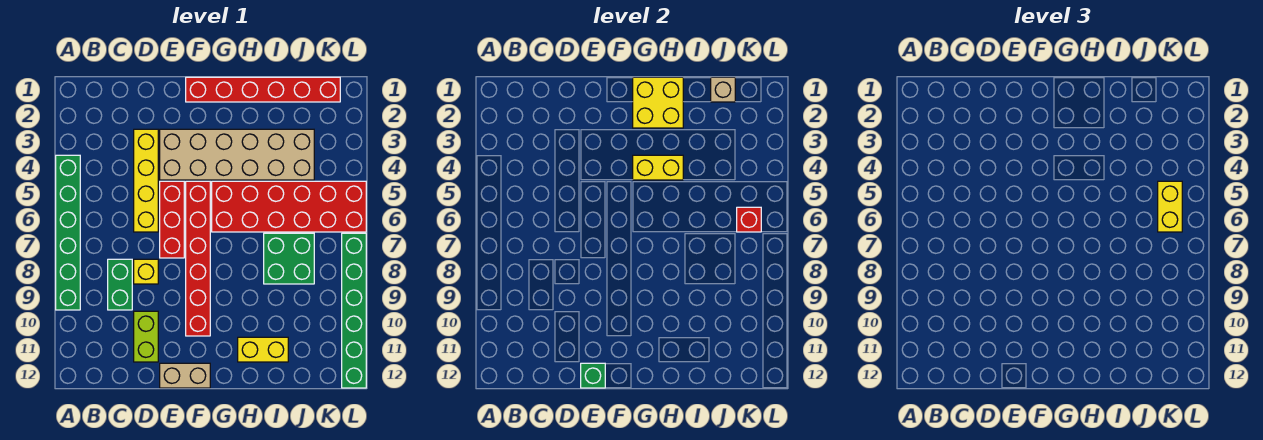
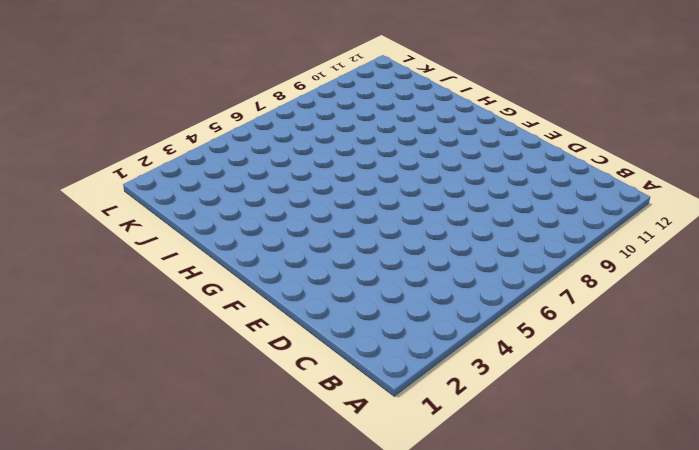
none -> green 1x6 brick [56,155,80,310]
none -> green 1x2 brick [108,259,132,310]
none -> yellow 1x4 brick [134,129,158,232]

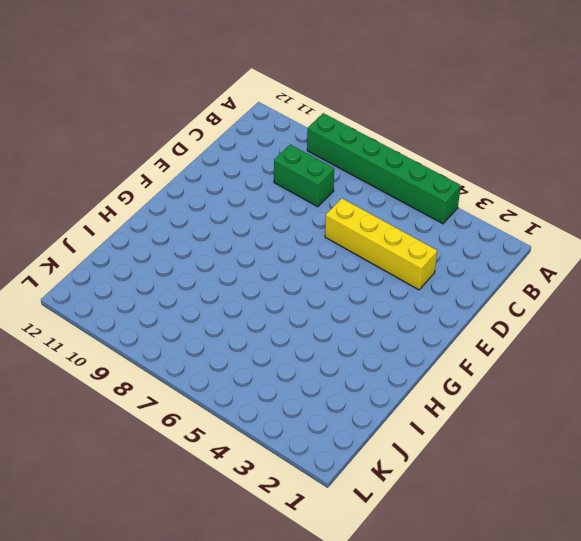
none -> yellow 1x1 brick [134,259,158,284]
none -> lime 1x2 brick [134,311,158,362]
none -> tan 2x6 brick [160,129,314,180]

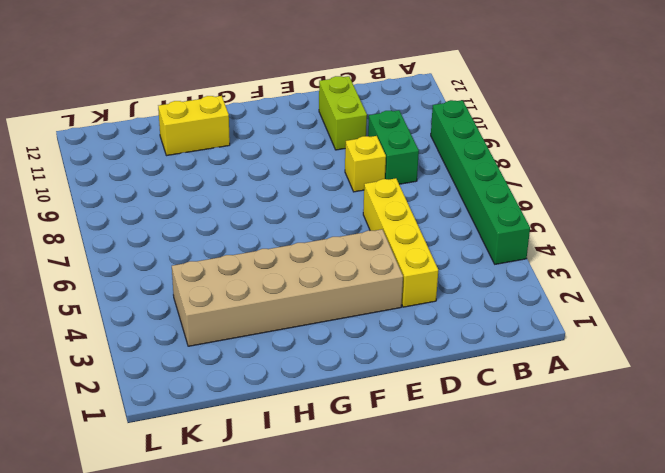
none -> red 1x3 brick [160,181,184,258]
none -> tan 1x2 brick [160,363,210,388]
none -> red 1x6 brick [186,77,340,102]

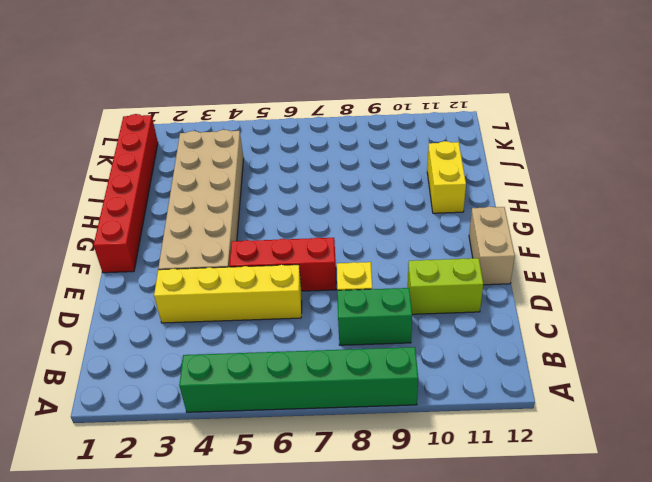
none -> red 1x6 brick [186,181,210,336]
none -> red 2x6 brick [212,181,366,232]
none -> green 2x2 brick [264,233,314,284]

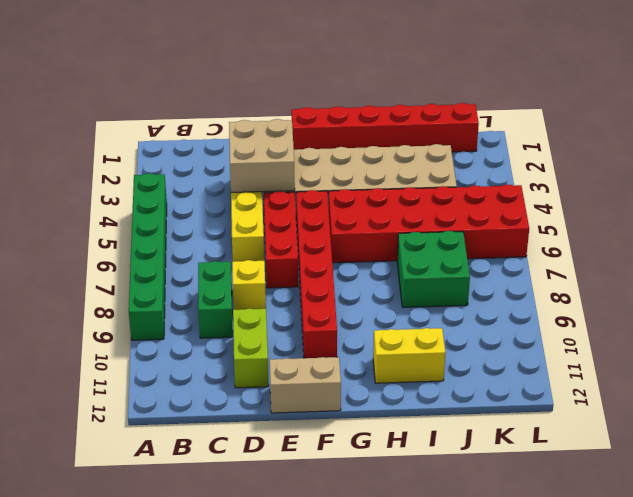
tan 2x2 brick [229,119,295,192] -> none
none -> green 1x6 brick [342,233,366,388]
none -> green 1x1 brick [581,363,605,388]
none -> yellow 2x2 brick [633,77,683,128]

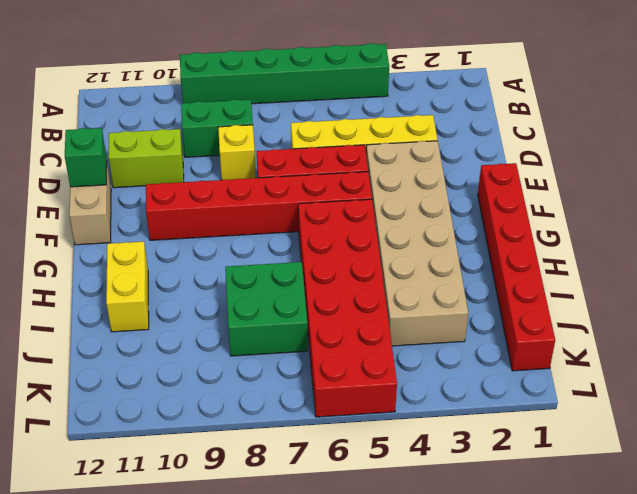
none -> green 1x6 brick [342,233,366,388]
none -> yellow 2x2 brick [633,77,683,128]
none -> yellow 1x2 brick [633,155,683,180]

